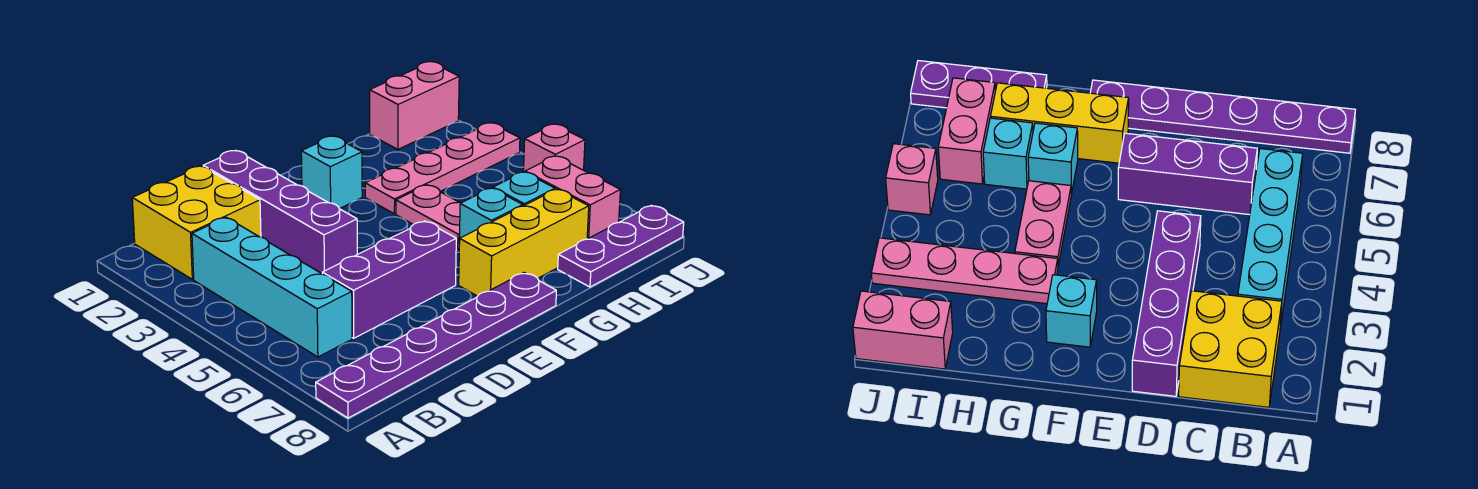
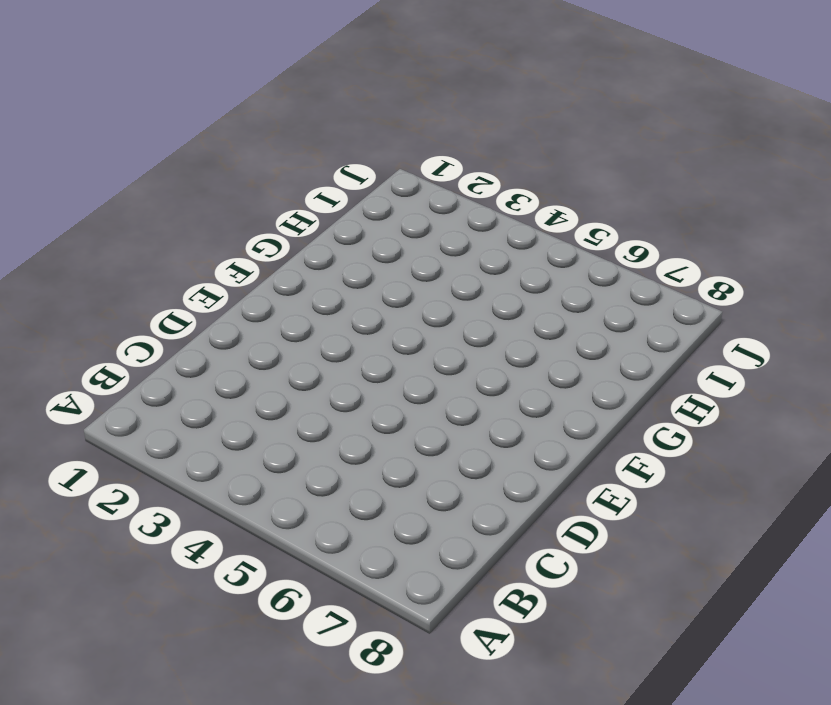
none -> purple 1x6 plate [316,273,556,418]
none -> yellow 2x2 brick [132,166,261,279]
none -> cyan 1x4 brick [192,217,352,357]

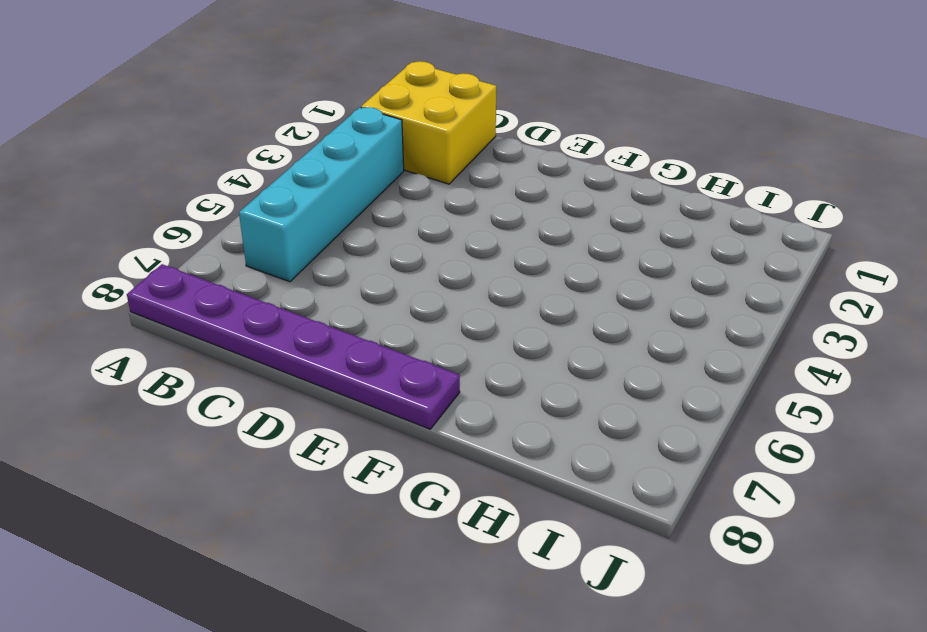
none -> purple 1x3 brick [322,221,456,338]
none -> purple 1x4 brick [203,151,357,273]
none -> cyan 1x1 brick [301,136,362,209]

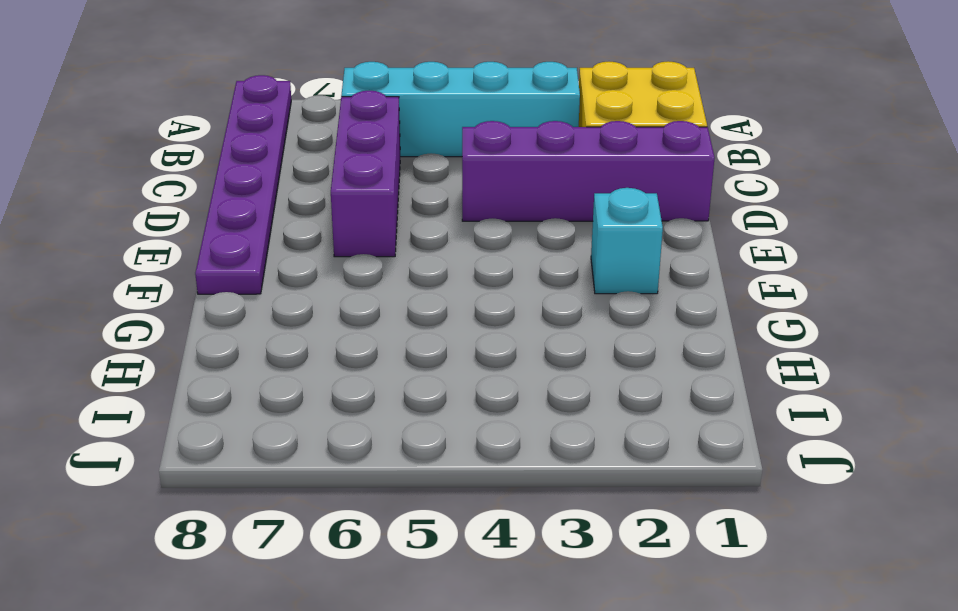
none -> yellow 1x3 brick [459,189,589,296]
none -> pink 1x4 plate [365,123,520,214]
none -> pink 1x2 plate [396,185,461,249]

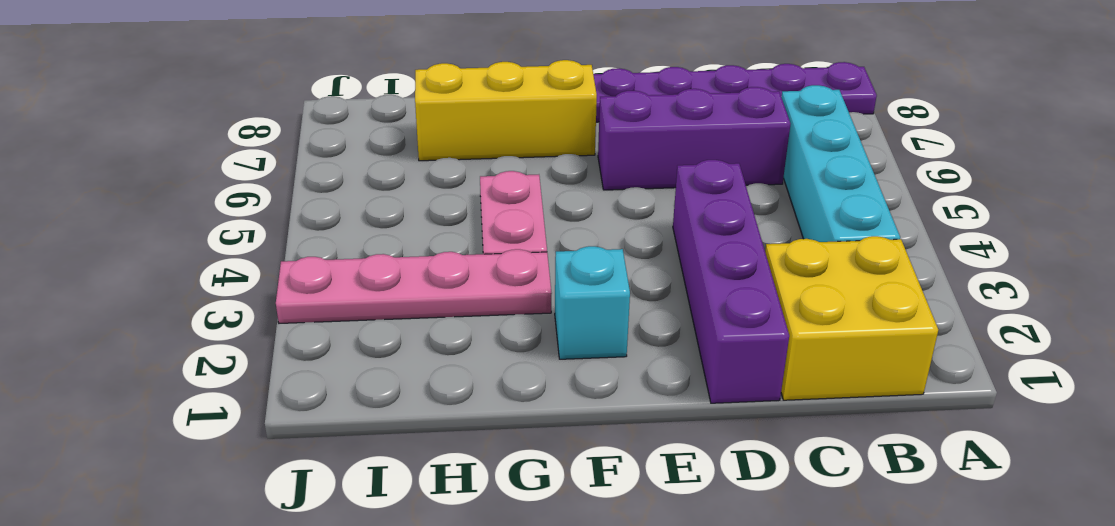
none -> cyan 1x1 brick [459,188,523,244]
none -> cyan 1x1 brick [493,172,555,206]
none -> purple 1x3 plate [558,205,684,287]

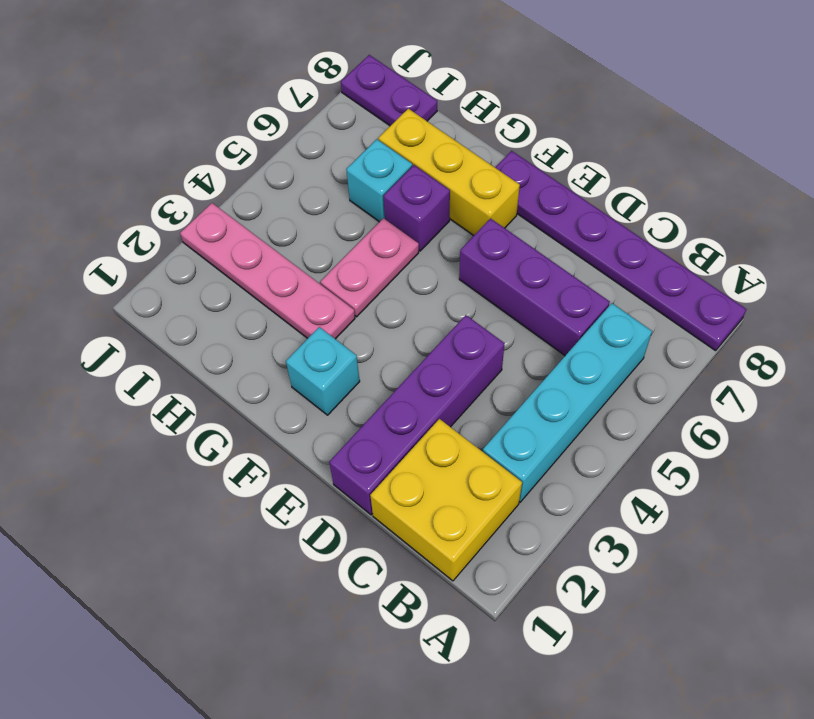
purple 1x1 brick [384,165,450,251] -> cyan 1x1 brick [459,188,523,244]
purple 1x2 plate [341,55,437,126] -> purple 1x3 plate [558,205,684,287]
none -> pink 1x2 brick [370,62,459,149]
none -> pink 1x2 brick [525,156,620,239]
none -> pink 1x1 brick [524,124,585,172]

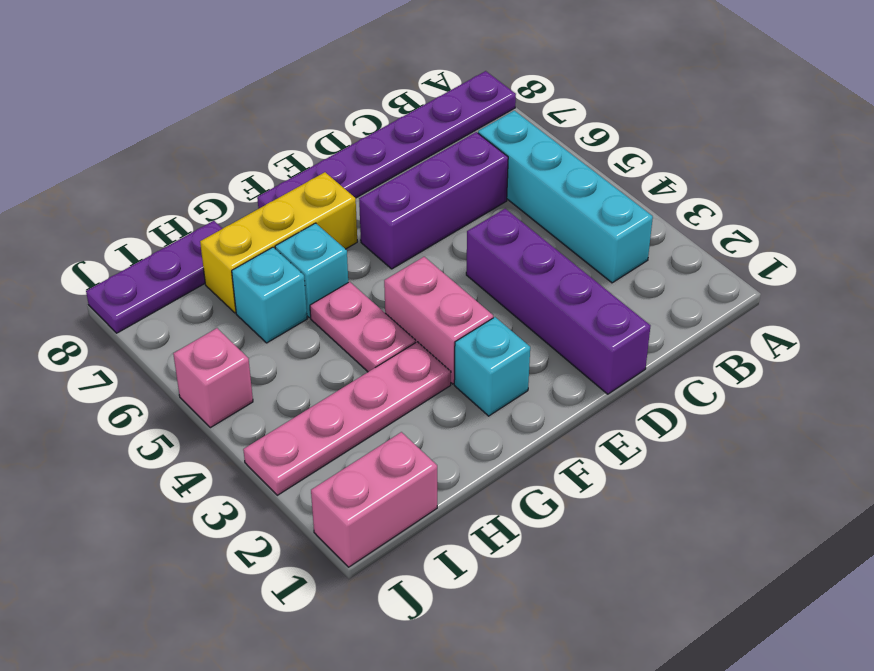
pink 1x2 brick [384,257,493,384] -> pink 1x2 brick moved to [525,156,620,239]
none -> yellow 2x2 brick [132,166,261,279]

